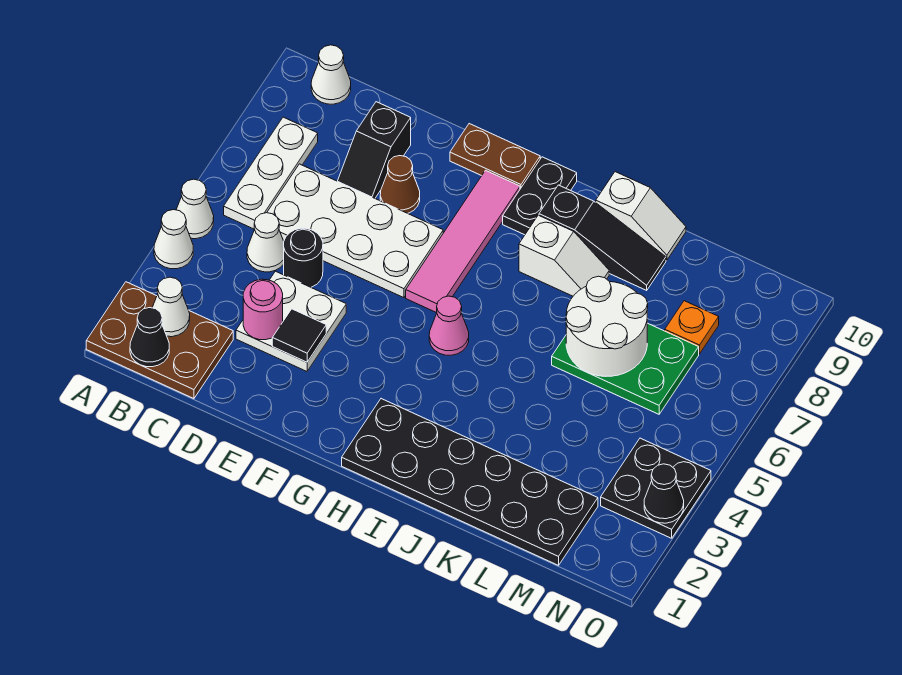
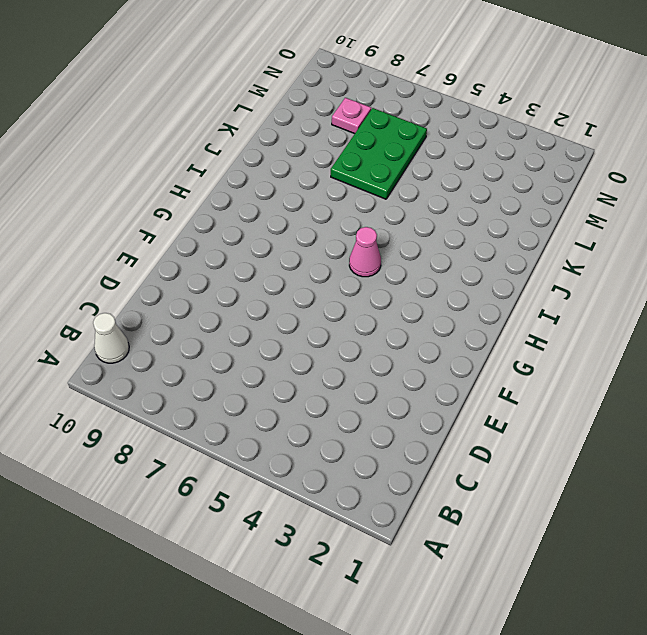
pink 1x1 plate [332,98,371,134] -> orange 1x1 plate [665,301,719,354]
none -> brown 2x3 plate [86,282,233,399]
none -> white 1x1 cone [154,210,193,269]
none -> white 1x1 cone [176,179,214,239]

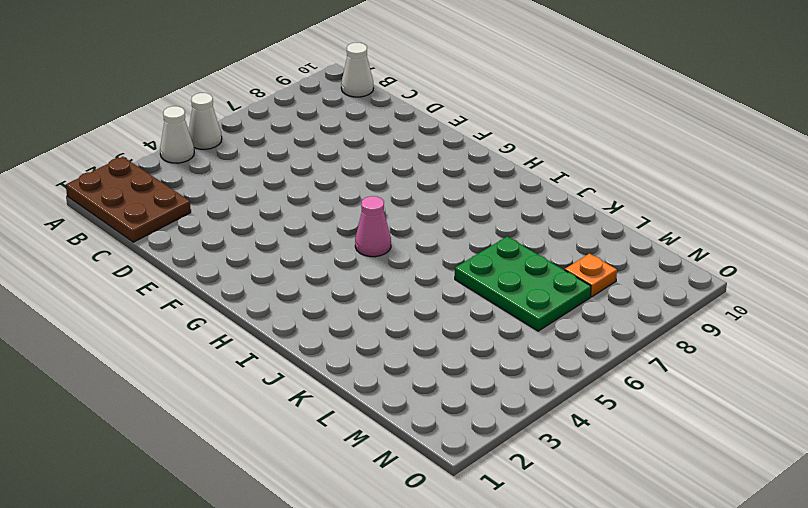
none -> white 1x3 plate [224,117,318,229]
none -> white 1x1 cone [247,213,284,272]
none -> white 2x4 plate [267,164,443,298]

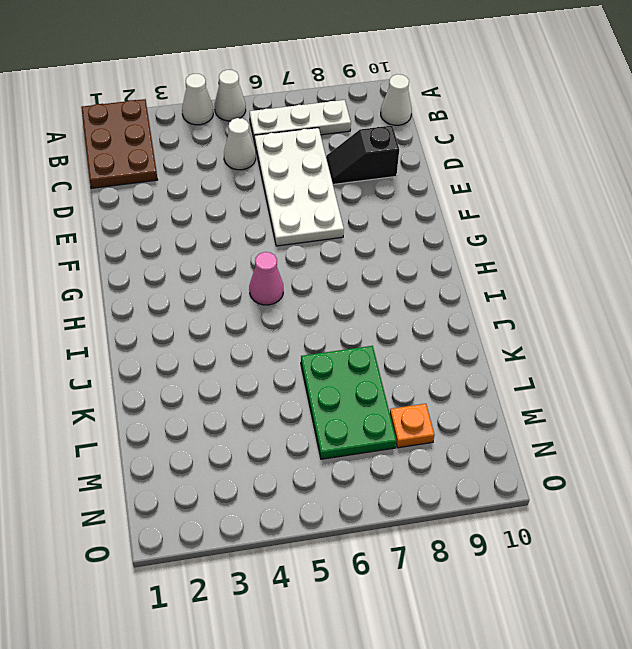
none -> white 2x2 plate [236,271,346,371]
none -> black 1x1 round brick [284,228,323,287]
none -> brown 1x1 cone [380,156,420,213]

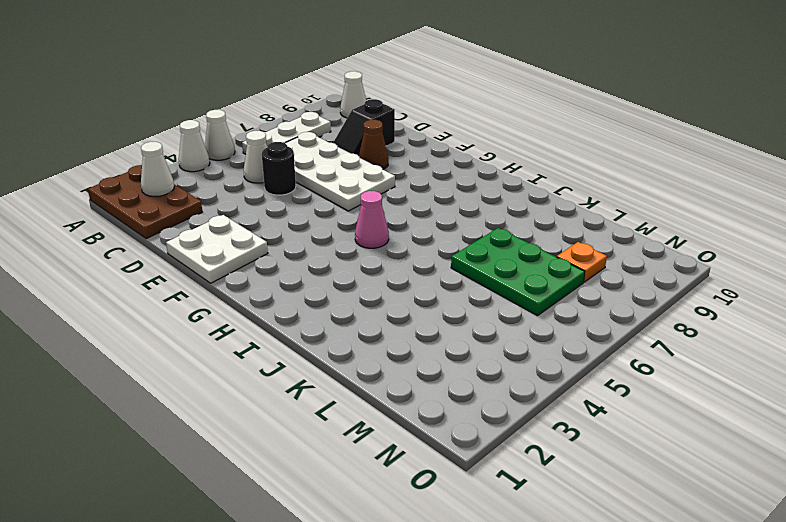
white 2x2 plate [166,215,268,283] -> white 2x2 plate moved to [236,271,346,371]
none -> brown 1x2 plate [450,124,540,189]
none -> pink 1x4 tile [406,170,520,313]
none -> black 2x6 plate [342,399,598,565]

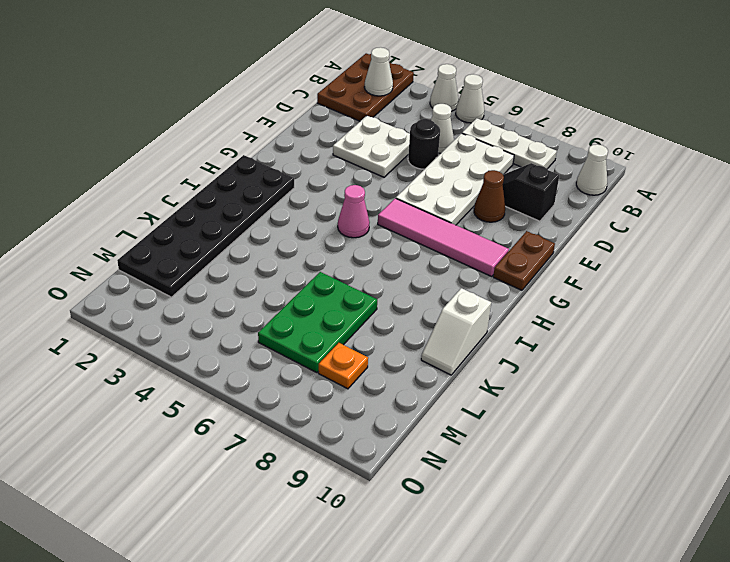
none -> black 1x2 plate [503,157,577,235]
none -> white 1x2 slope [519,215,609,296]
none -> black 1x3 slope [539,185,666,290]

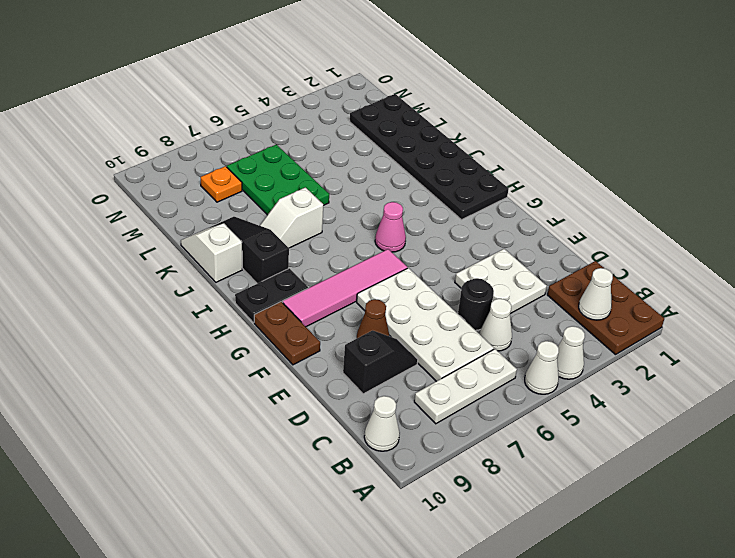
white 1x2 slope [260,187,323,248] -> white 1x2 slope turned to [519,215,609,296]
none -> black 2x2 plate [601,438,711,538]
none -> black 1x1 cone [130,308,169,367]
none -> pink 1x1 round brick [243,279,283,340]

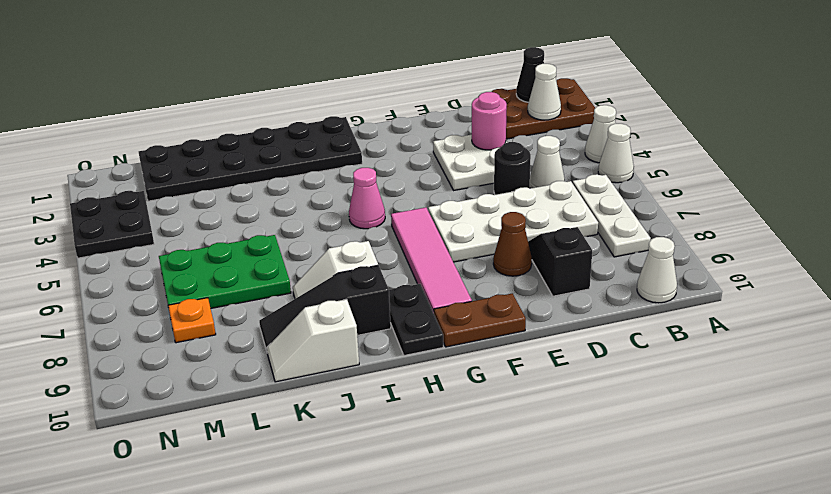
none -> black 1x1 tile [272,309,326,362]
none -> white 2x2 round brick [566,276,648,376]
none -> black 1x1 cone [644,464,684,523]

